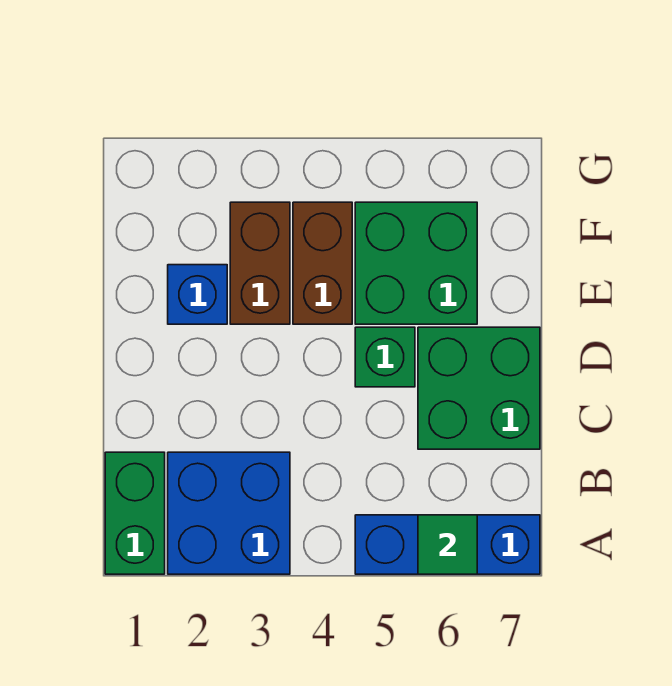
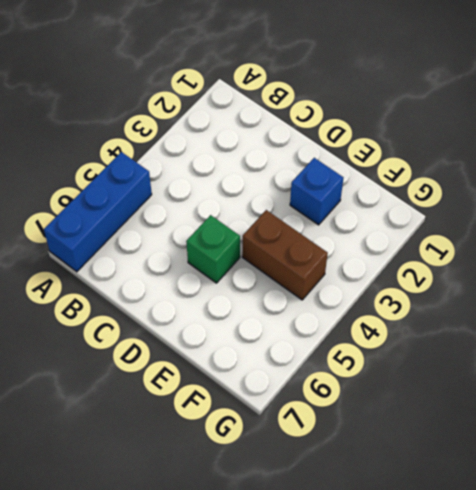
none -> green 1x2 brick [105,452,165,574]
none -> blue 2x2 brick [168,452,290,574]

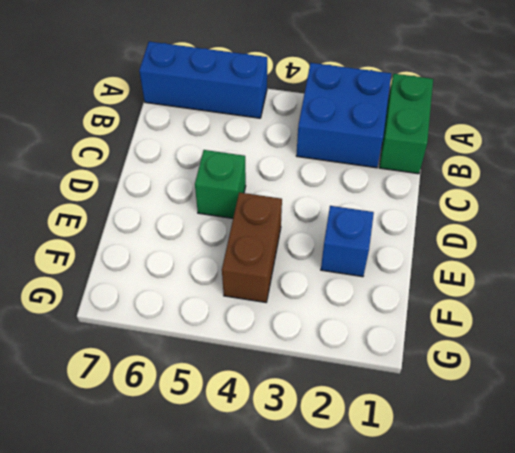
none -> green 2x2 brick [418,327,540,449]
none -> brown 1x2 brick [230,202,290,324]

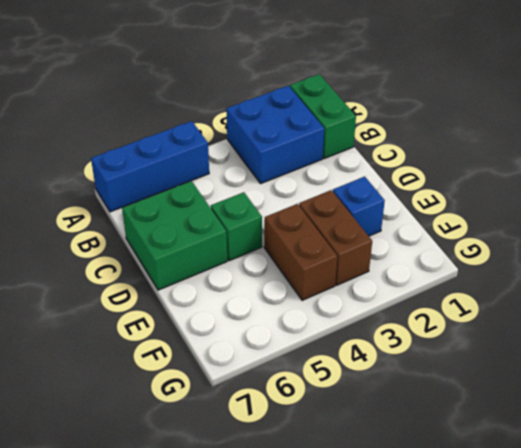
none -> green 2x2 brick [355,202,477,324]
none -> green 1x1 tile [418,515,477,574]

